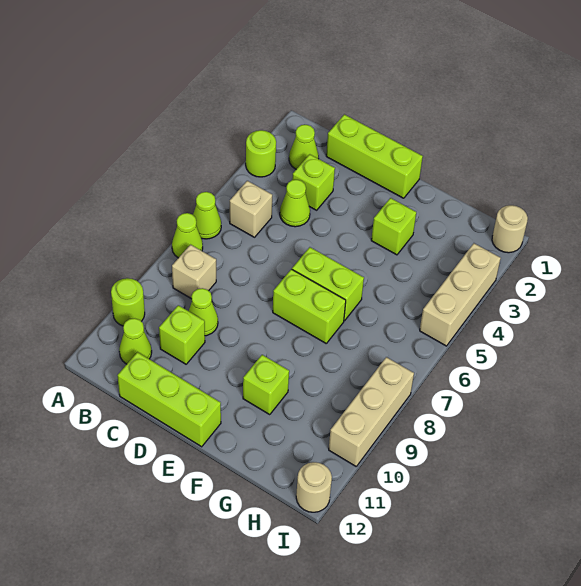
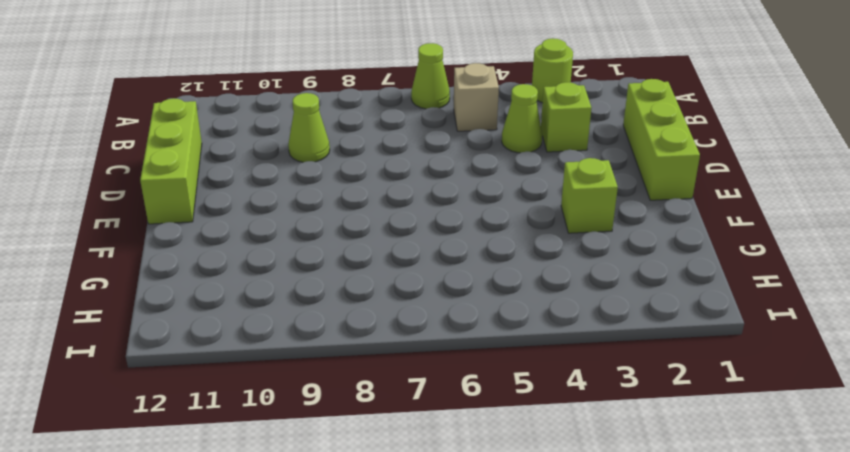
none -> lime 1x1 cone [172,213,203,258]
none -> lime 1x1 round brick [111,278,145,326]
none -> lime 1x1 cone [289,125,319,169]

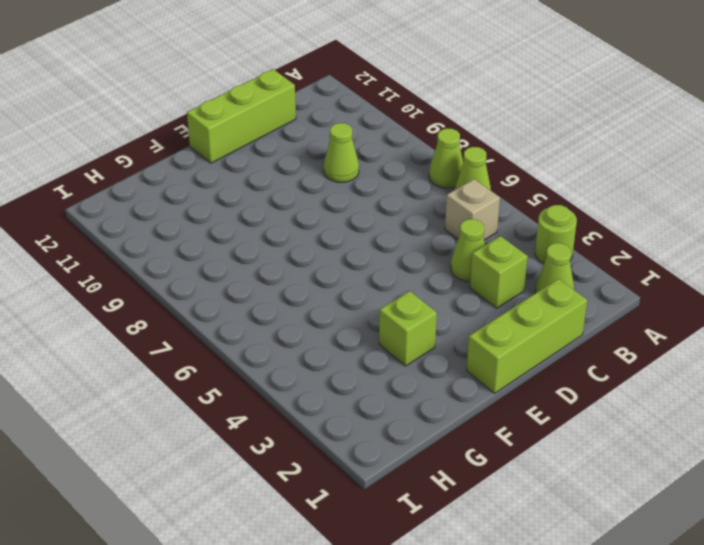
none -> lime 1x1 round brick [111,278,145,326]
none -> tan 1x1 brick [172,245,216,299]
none -> lime 1x1 cone [119,318,152,364]

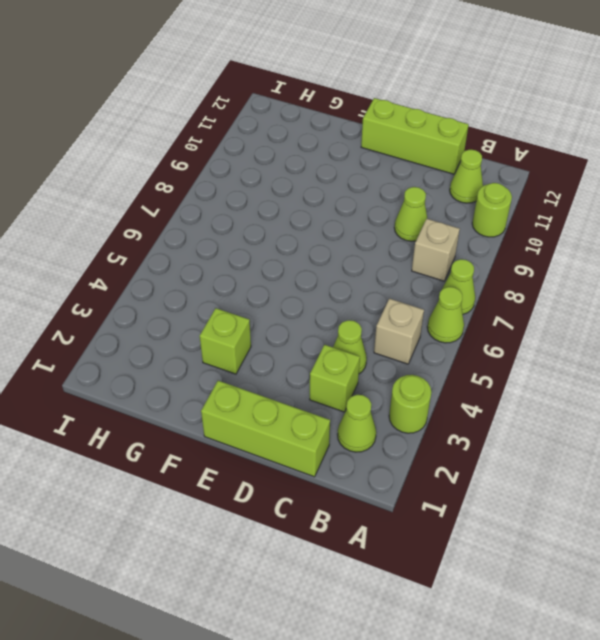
none -> lime 1x1 brick [159,305,205,364]
none -> lime 1x2 brick [292,247,364,321]
none -> lime 1x2 brick [273,269,346,343]

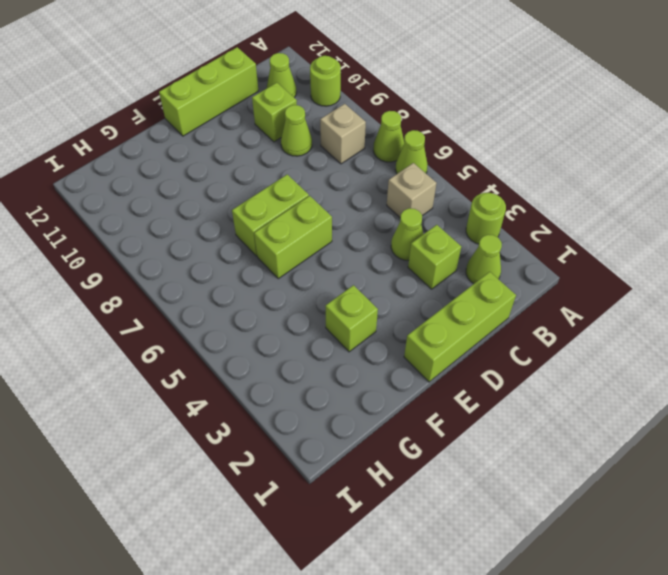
none -> lime 1x1 brick [243,355,289,414]
none -> tan 1x1 round brick [492,205,528,253]
none -> tan 1x3 brick [420,243,501,346]

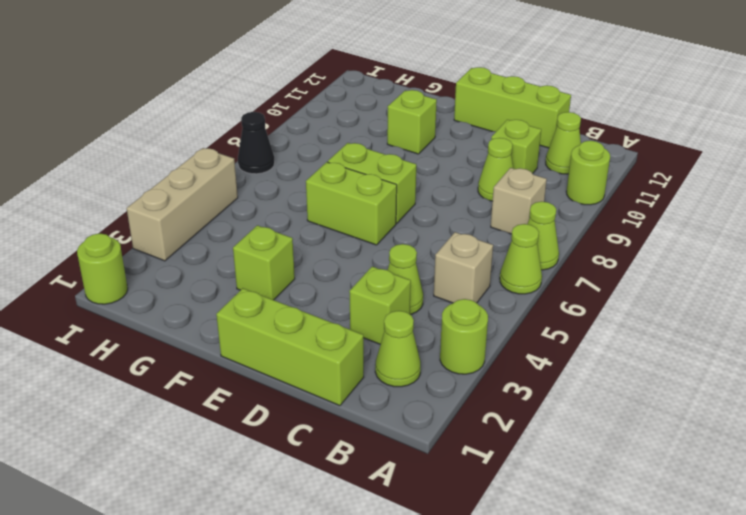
lime 1x1 round brick [77,234,128,304] -> tan 1x1 round brick [492,205,528,253]
black 1x1 cone [238,112,275,174] -> none
none -> tan 1x3 brick [329,357,414,466]
none -> tan 1x1 round brick [296,462,332,512]

